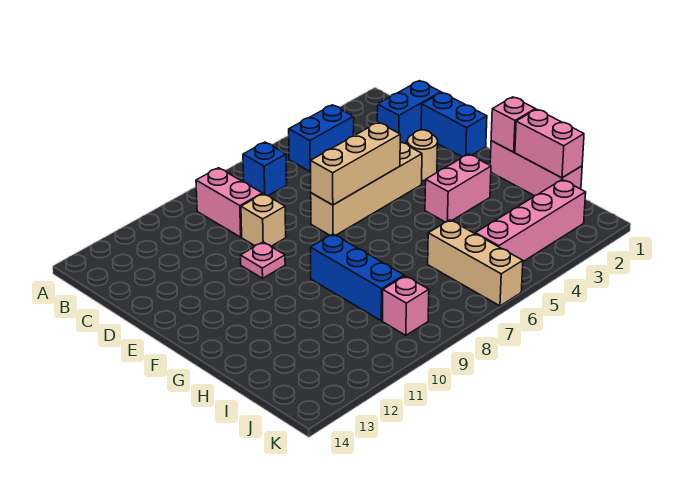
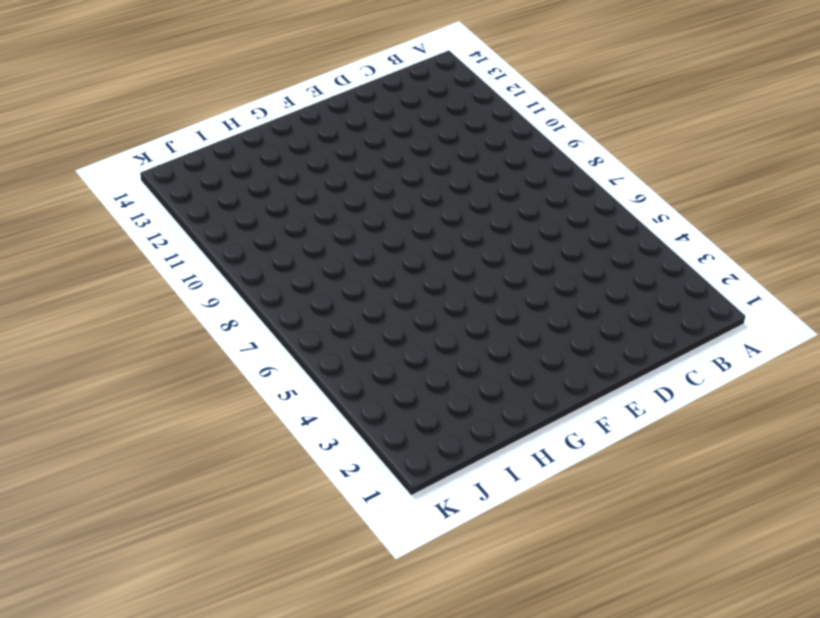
none -> blue 1x2 brick [289,105,354,171]
none -> blue 1x1 brick [243,142,287,196]
none -> pink 1x2 brick [196,168,262,237]

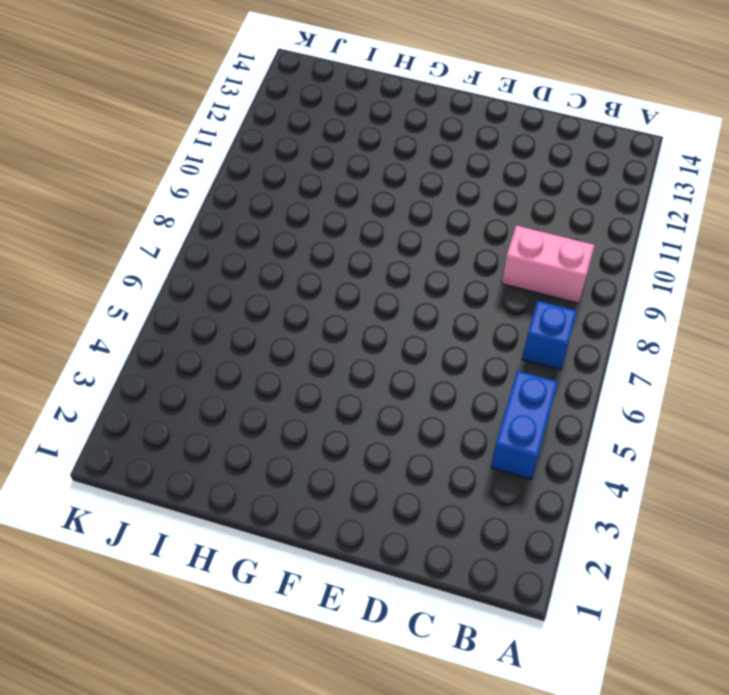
none -> blue 1x2 brick [377,81,441,143]
none -> blue 1x2 brick [421,93,487,157]
none -> tan 1x1 brick [241,194,286,246]

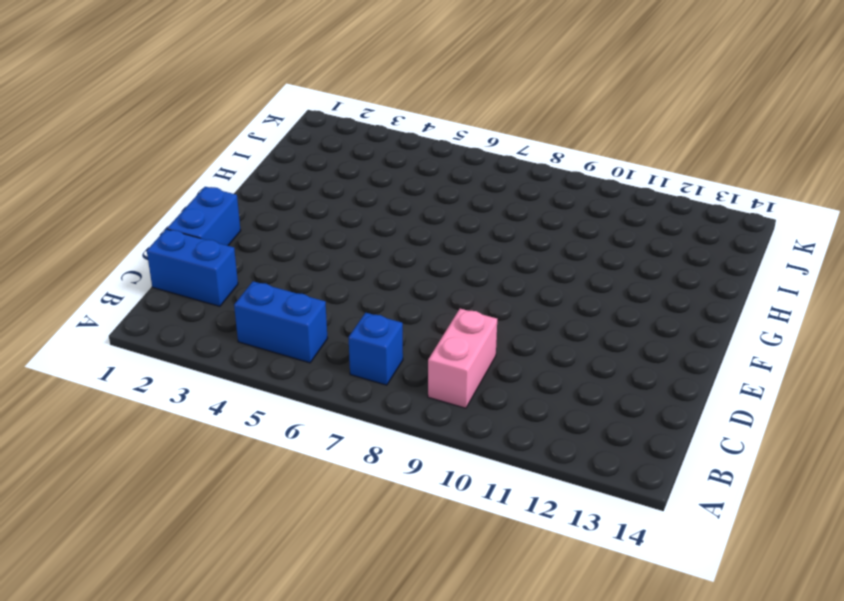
none -> tan 1x1 brick [241,194,286,246]
none -> tan 1x1 round brick [407,130,438,181]
none -> tan 1x4 brick [311,142,422,235]

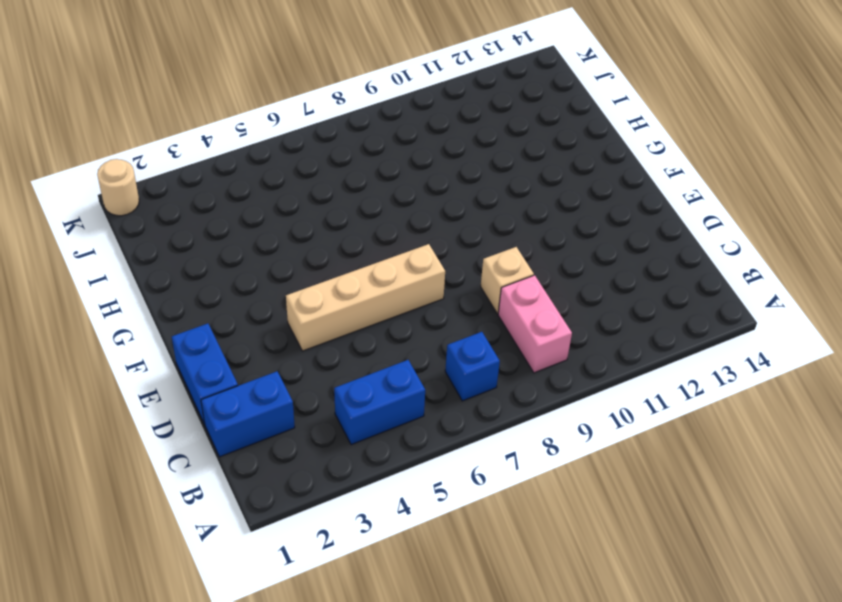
tan 1x1 round brick [97,159,139,216] -> tan 1x1 round brick moved to [407,130,438,181]
none -> pink 1x1 plate [240,242,285,278]
none -> pink 1x3 brick [490,141,582,196]
none -> pink 1x2 brick [425,154,491,222]

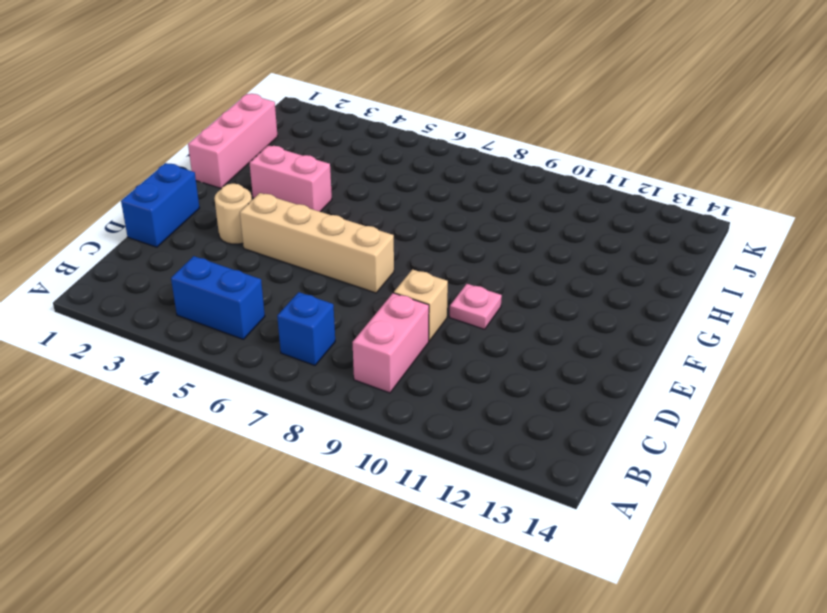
none -> blue 1x2 brick [377,81,441,143]
none -> blue 1x3 brick [311,234,404,321]
none -> tan 1x3 brick [428,220,523,306]

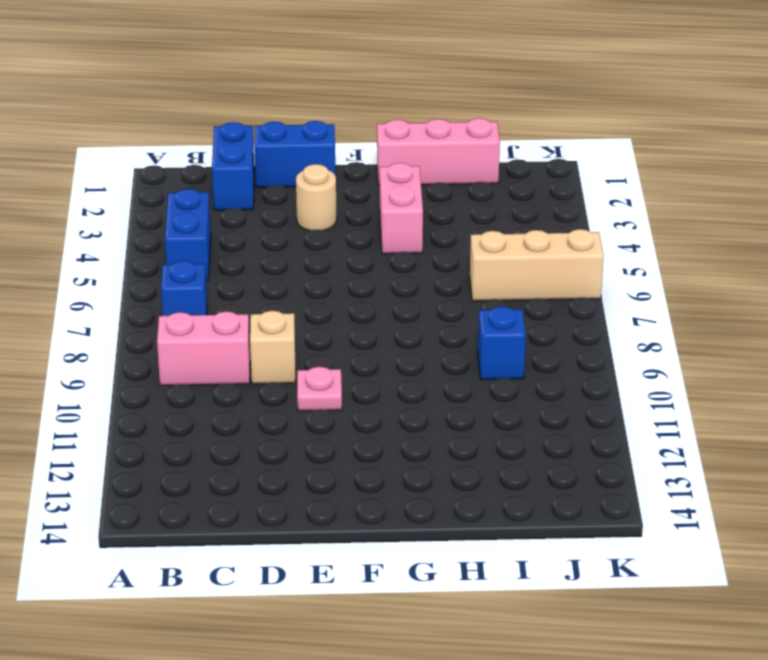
blue 1x1 brick [478,306,526,380] -> blue 1x3 brick [311,234,404,321]
none -> tan 1x4 brick [311,142,422,235]
none -> pink 1x4 brick [475,180,586,261]
none -> pink 1x1 brick [383,276,429,335]

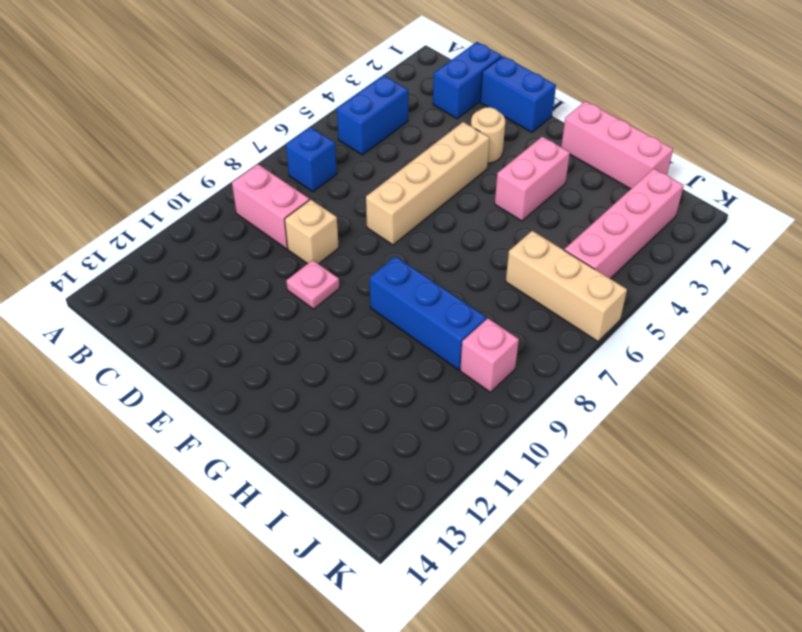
none -> tan 1x3 brick [310,122,400,205]
none -> pink 1x1 brick [491,97,535,152]
none -> pink 1x2 brick [515,109,584,178]

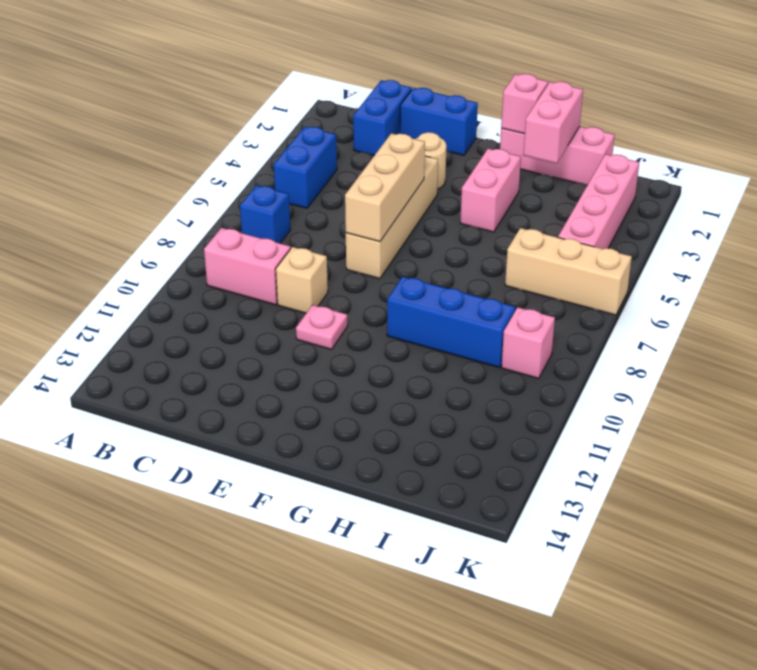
pink 1x2 brick [523,82,583,164] -> pink 1x2 brick turned to [515,109,584,178]

